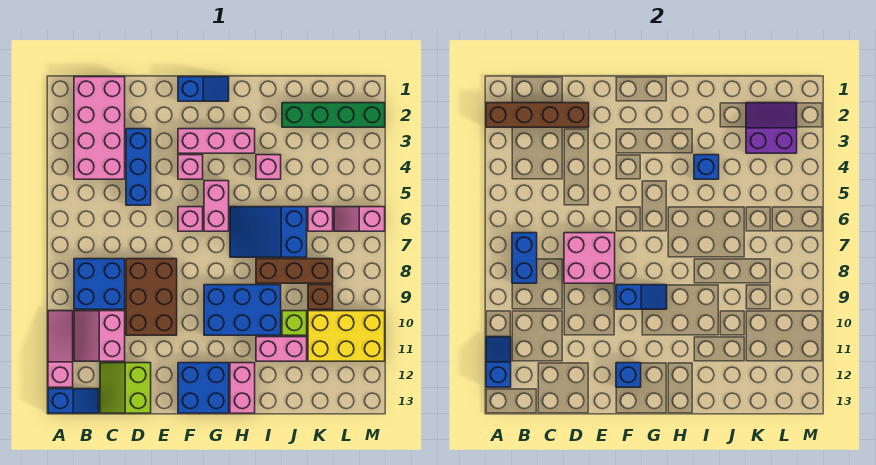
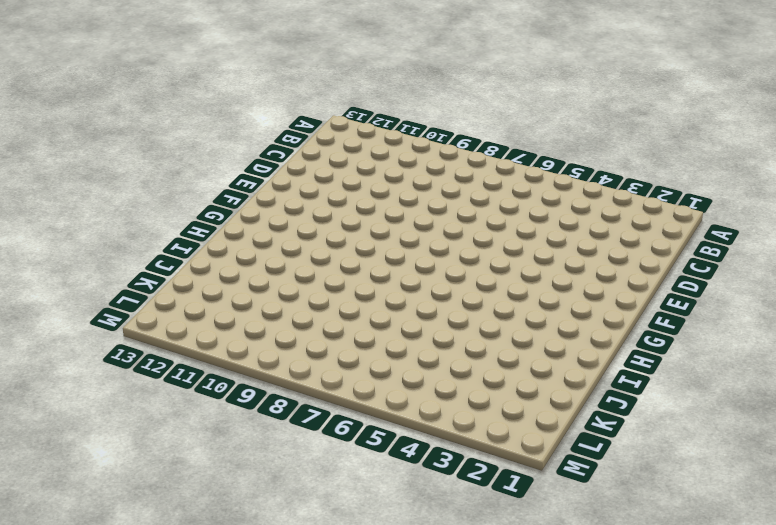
none -> pink 1x3 slope [48,311,73,387]
none -> blue 1x2 slope [48,389,99,413]
none -> pink 2x4 brick [74,77,125,179]
none -> blue 2x2 brick [74,259,125,309]

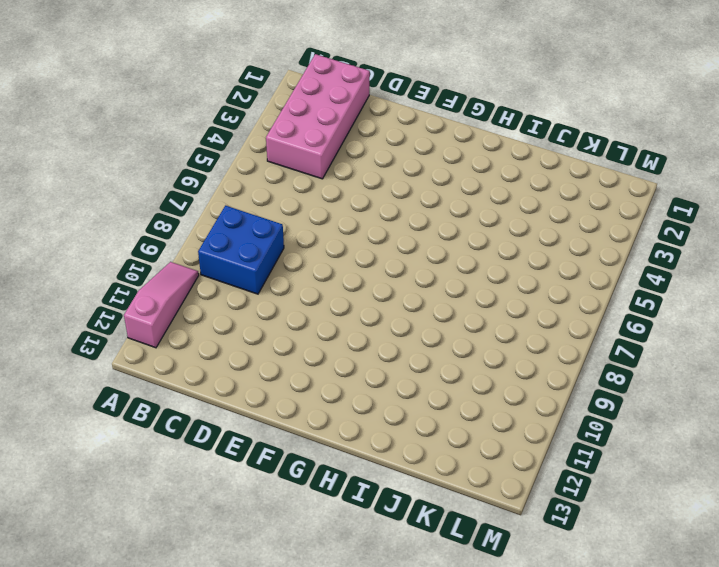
none -> blue 1x2 slope [48,389,99,413]
none -> pink 2x2 slope [74,311,125,361]
none -> lime 2x2 slope [100,363,151,413]
none -> blue 1x3 brick [126,129,151,205]

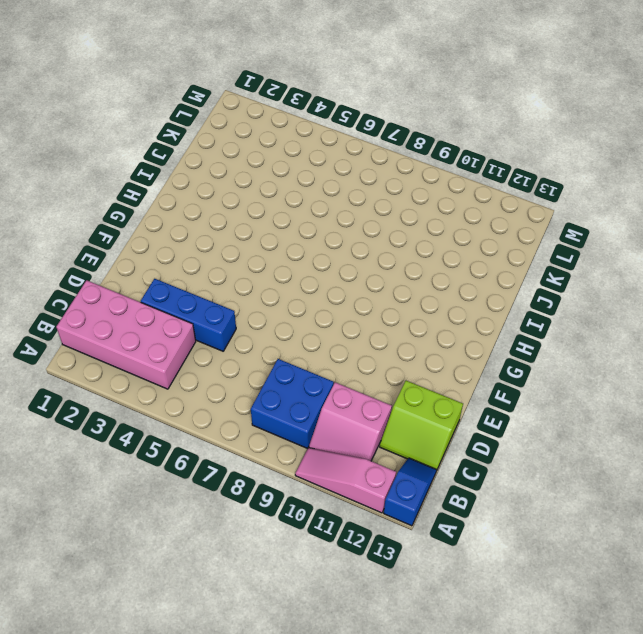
none -> brown 2x3 brick [126,259,177,335]
none -> blue 1x2 slope [178,77,229,101]
none -> pink 1x3 brick [178,129,255,153]
none -> pink 1x1 brick [178,155,203,179]

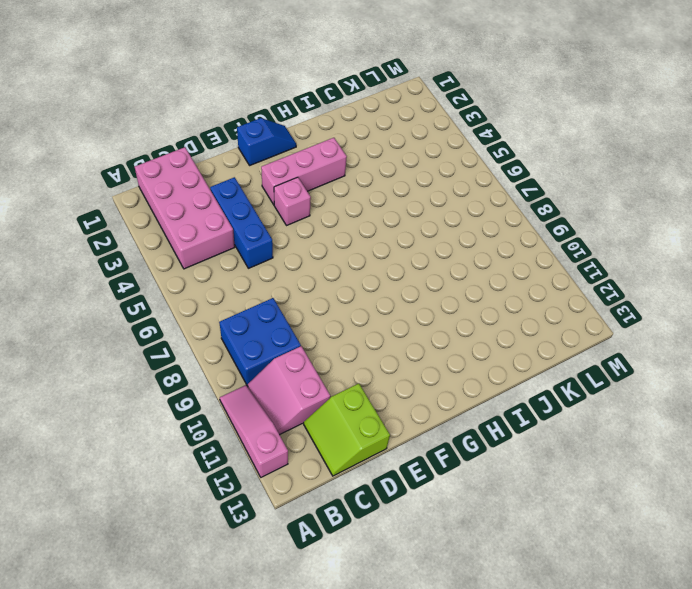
none -> blue 1x2 slope [48,389,99,413]
none -> brown 2x3 brick [126,259,177,335]
none -> pink 1x1 brick [178,207,203,231]
none -> blue 2x2 brick [178,363,229,413]

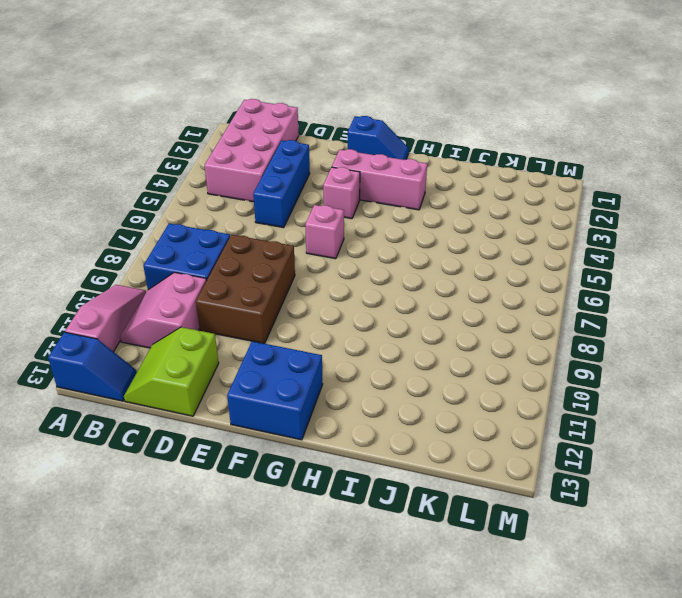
none -> pink 1x2 brick [204,181,229,231]
none -> blue 2x3 brick [204,285,281,335]
none -> blue 2x3 slope [230,207,307,257]
none -> pink 1x2 brick [230,363,255,413]

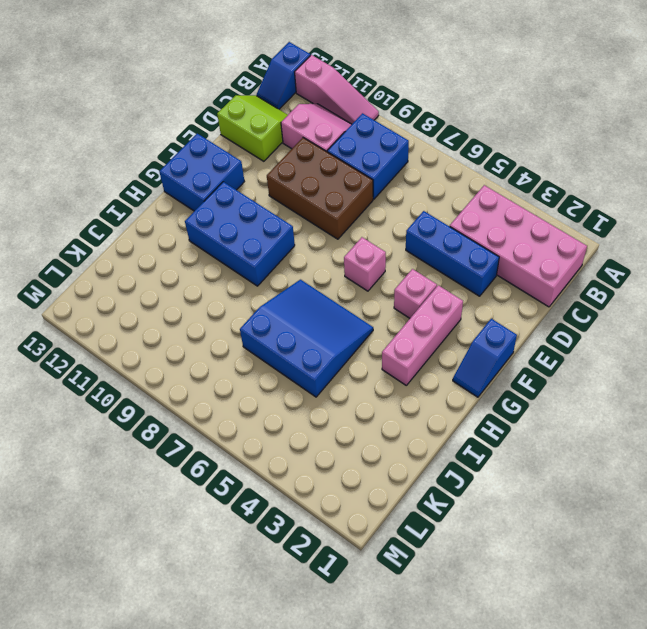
blue 2x3 brick [185,182,295,286] -> blue 2x3 brick turned to [204,285,281,335]
blue 3x3 slope [240,280,373,397] -> blue 2x3 slope [230,207,307,257]
none -> pink 1x2 brick [204,181,229,231]
none -> pink 1x2 brick [230,363,255,413]
none -> pink 1x1 brick [256,155,281,179]
none -> brown 1x3 brick [256,259,333,283]

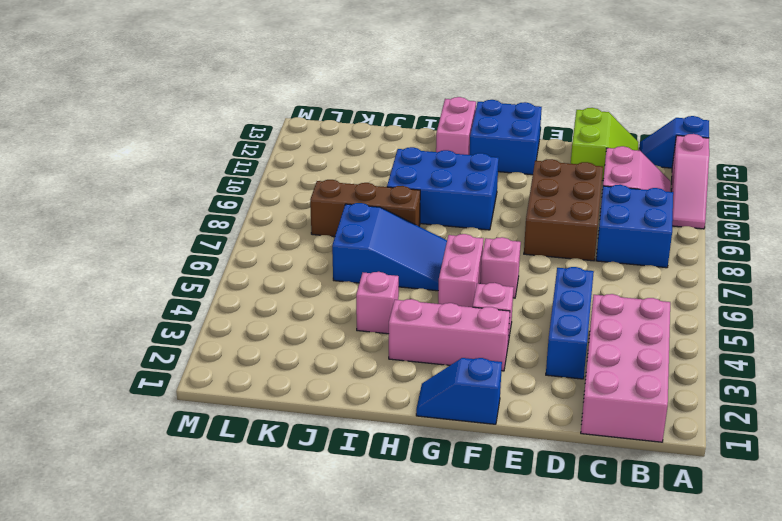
none -> pink 1x2 brick [256,337,307,361]
none -> green 1x4 brick [282,103,385,127]
none -> lime 1x1 brick [282,311,307,335]
none -> pink 1x1 brick [308,207,333,231]

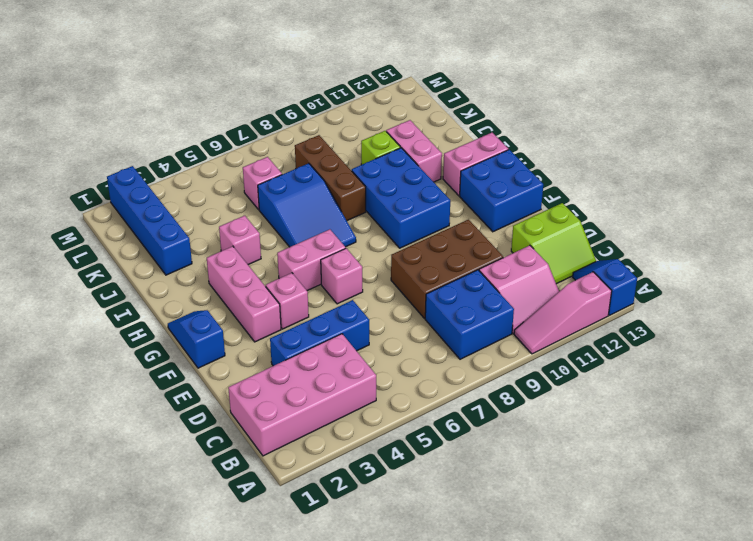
blue 1x4 brick [107,166,192,275] -> green 1x4 brick [282,103,385,127]
none -> brown 1x1 brick [308,285,333,309]
none -> yellow 2x3 brick [308,311,385,361]
none -> pink 1x2 slope [334,207,385,231]
none -> brown 1x4 brick [486,103,589,127]

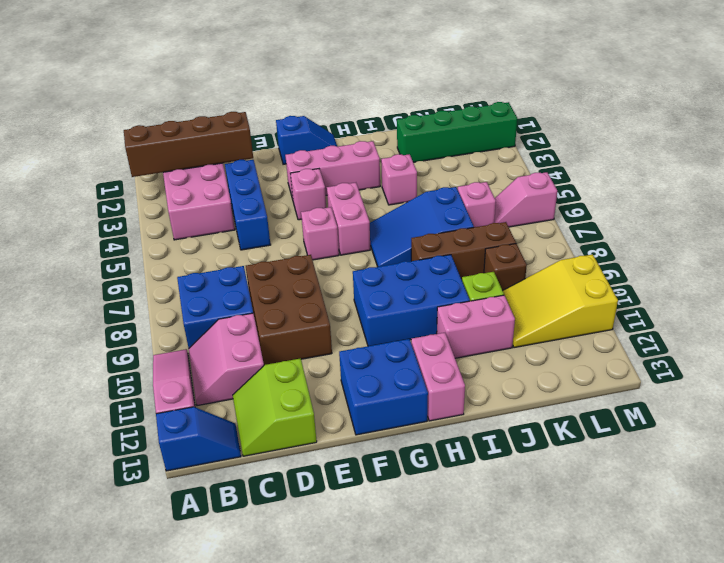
yellow 2x3 slope [503,254,618,348] -> yellow 2x3 brick [308,311,385,361]
none -> blue 1x2 slope [486,337,511,387]
none -> blue 1x2 brick [512,233,537,283]
none -> pink 2x2 brick [564,233,615,283]
none -> blue 1x2 slope [616,285,667,309]

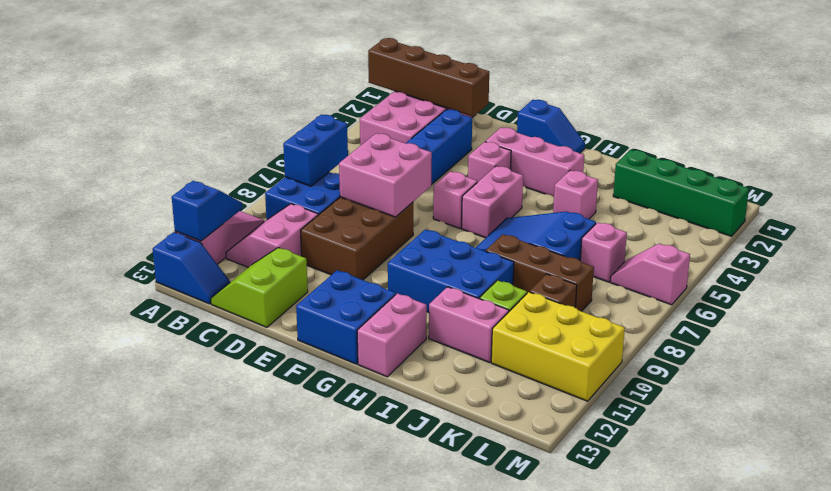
none -> blue 1x2 slope [616,285,667,309]
none -> blue 1x1 brick [616,363,641,387]
none -> blue 1x1 brick [694,155,719,179]
none -> purple 2x2 slope [746,103,797,153]

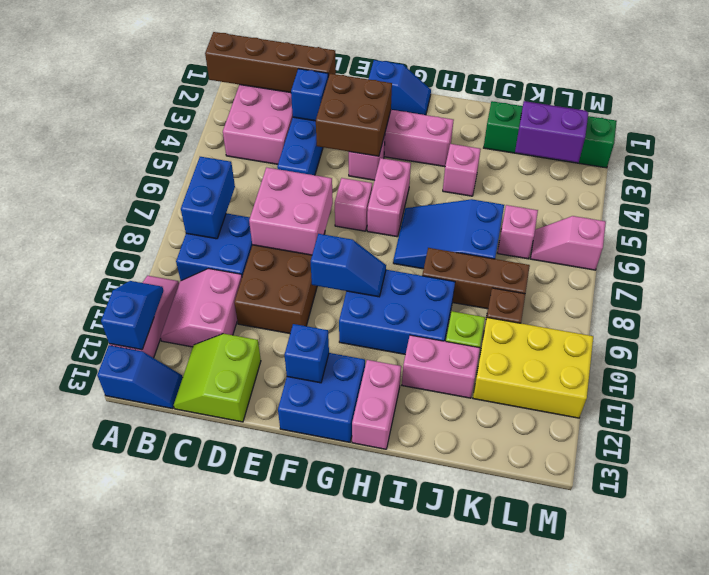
blue 1x1 brick [291,69,328,121] -> blue 1x1 brick moved to [694,155,719,179]
brown 2x2 brick [316,74,392,156] -> none

